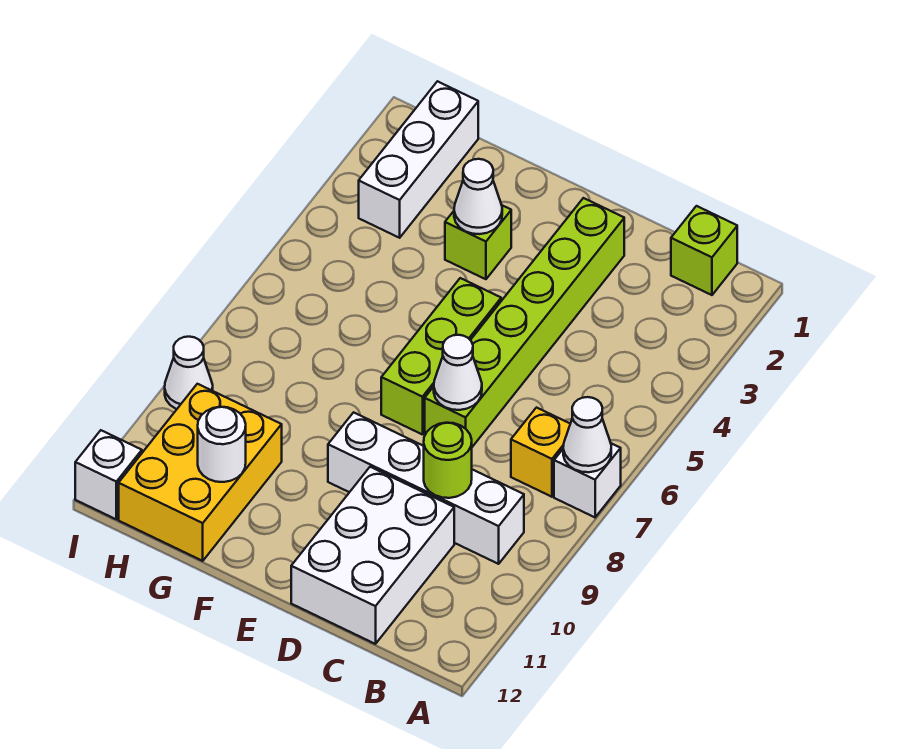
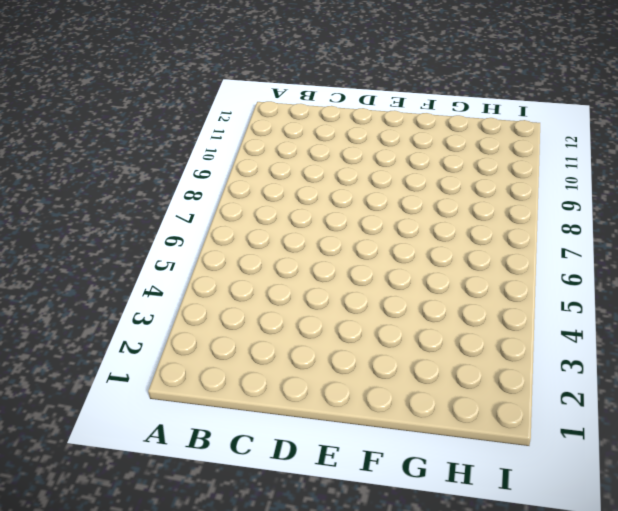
none -> white 1x1 brick [554,443,621,517]
none -> lime 1x1 brick [671,206,737,295]
none -> yellow 1x1 brick [511,408,570,497]

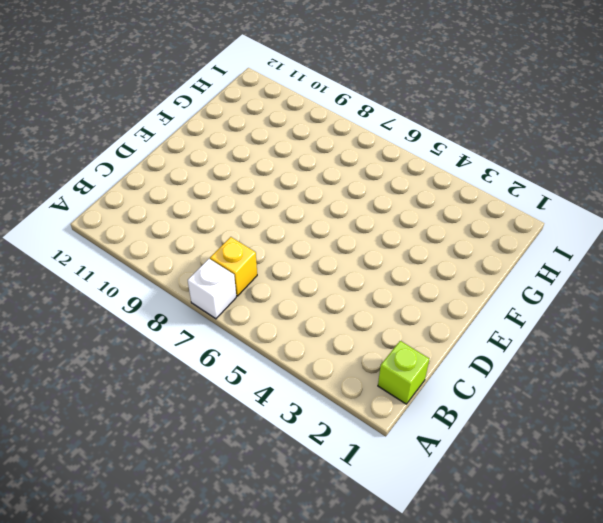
none -> white 1x4 brick [328,412,524,564]
none -> white 2x3 brick [291,467,454,644]
none -> lime 1x6 brick [425,198,624,447]

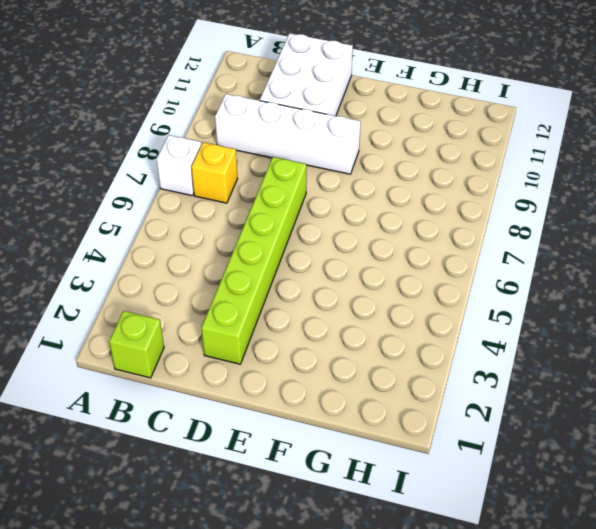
none -> lime 1x3 brick [381,278,501,435]
none -> lime 1x1 brick [445,205,511,279]
none -> yellow 2x3 brick [119,384,282,561]

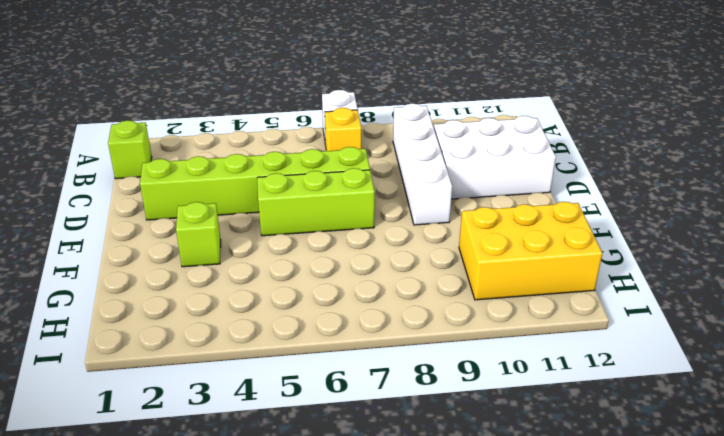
none -> white 1x3 brick [359,81,478,238]
none -> white 1x1 cone [165,337,213,409]
none -> white 1x1 brick [75,430,142,519]

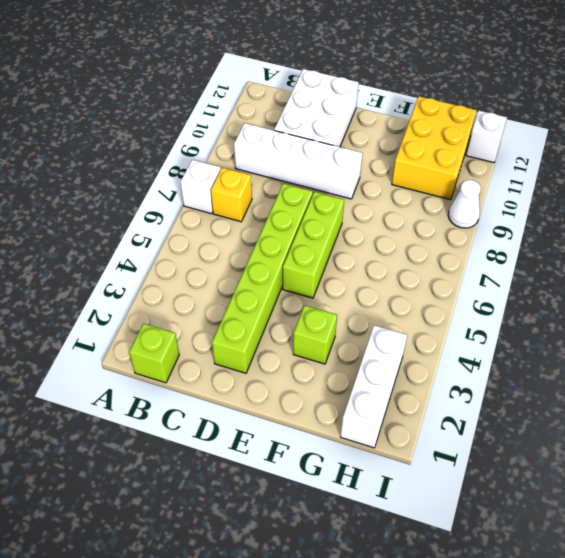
none -> white 1x1 cone [563,397,611,472]
none -> lime 1x1 round brick [424,423,472,498]
none -> white 1x1 cone [434,335,482,410]

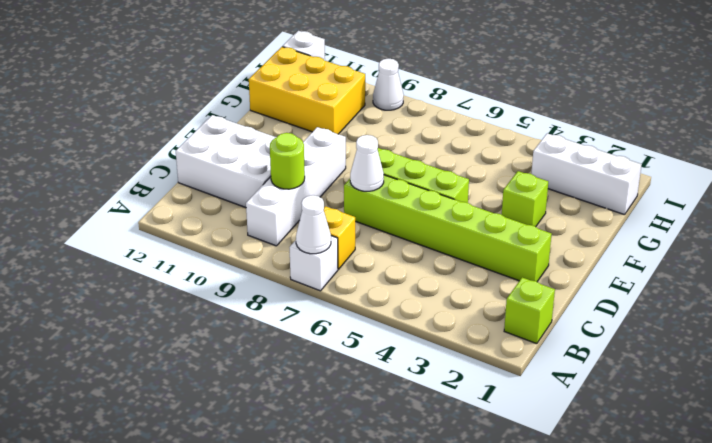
none -> white 1x1 cone [454,159,502,234]
none -> white 1x1 round brick [198,407,246,482]

